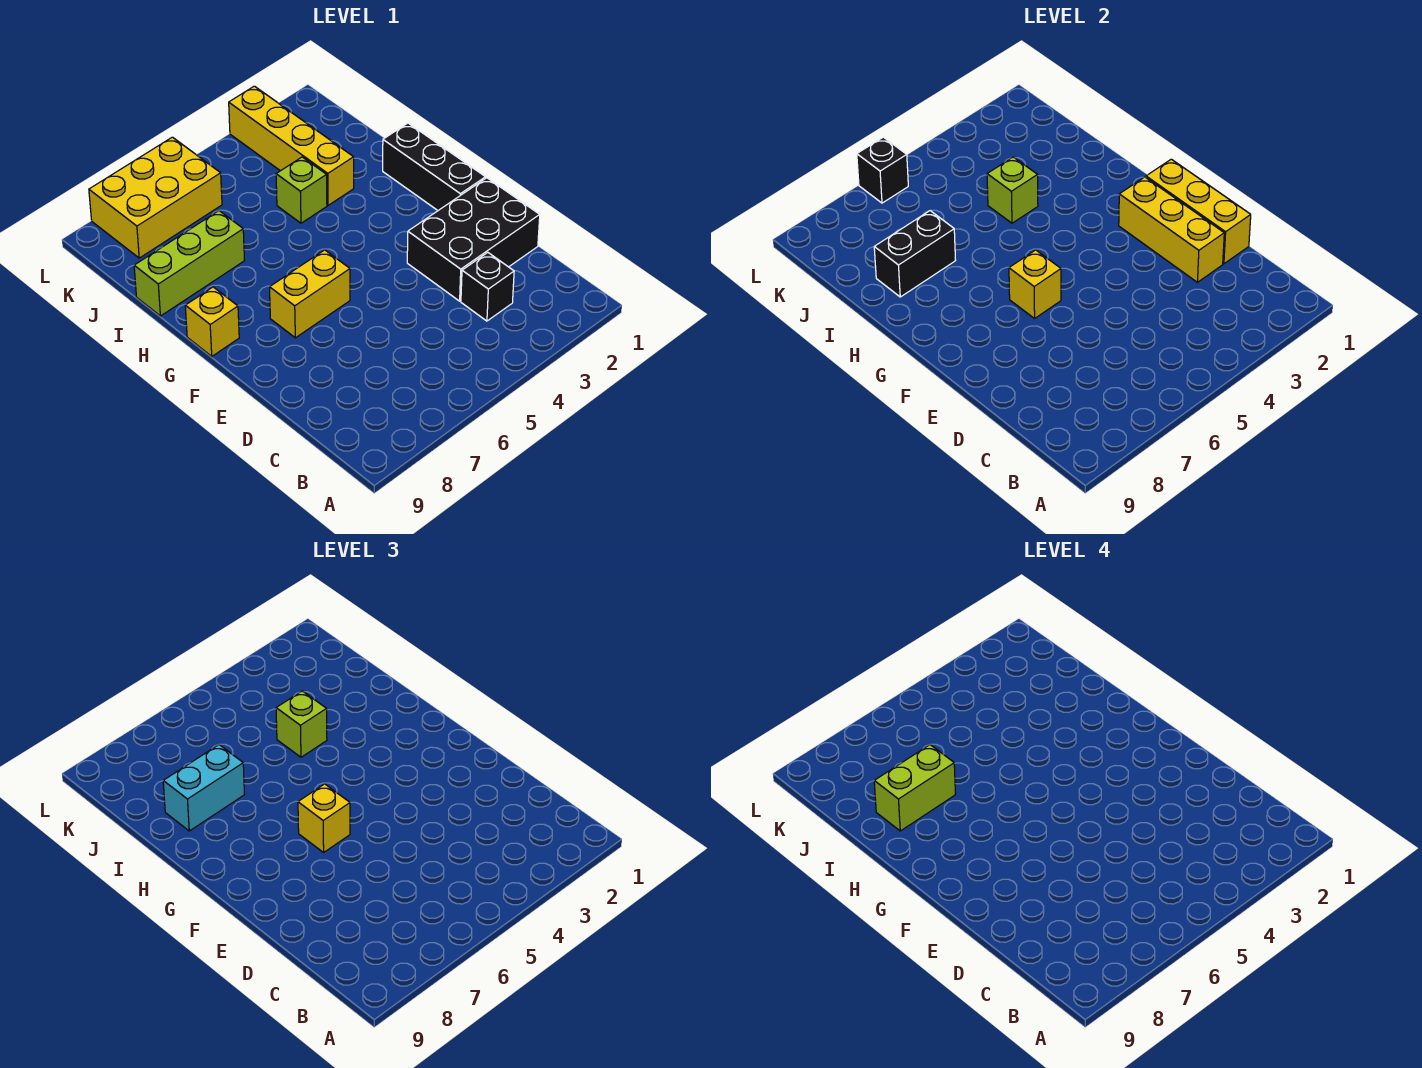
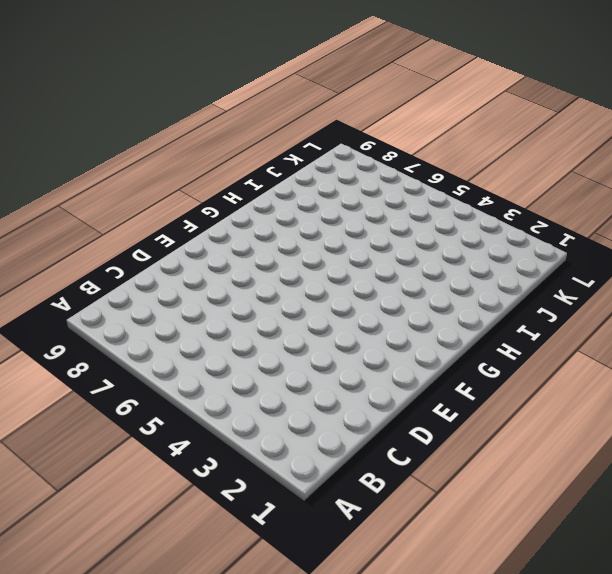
none -> black 1x1 brick [461,253,514,321]
none -> black 2x3 brick [407,178,540,301]
none -> black 1x3 brick [383,123,486,210]

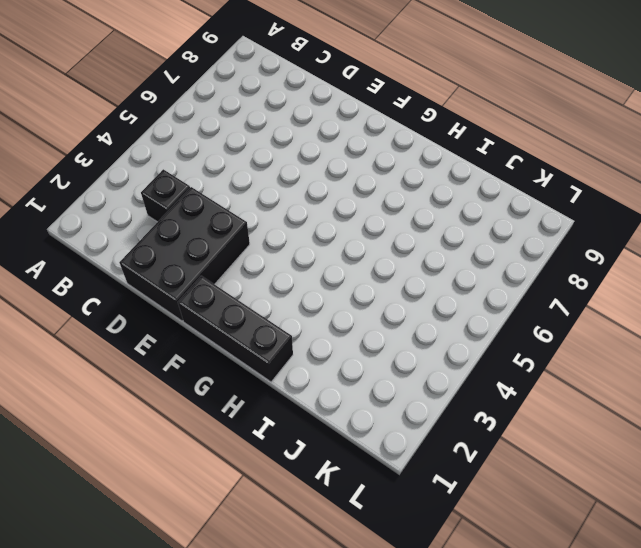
none -> yellow 1x2 brick [270,250,350,338]
none -> yellow 1x1 brick [185,287,239,356]
none -> yellow 1x4 brick [229,86,354,205]

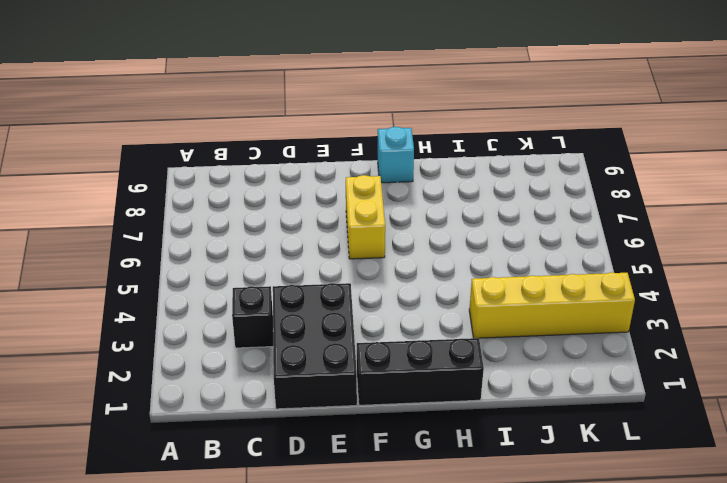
cyan 1x1 brick [378,127,414,183] -> yellow 1x1 brick [185,287,239,356]
none -> lime 1x1 brick [276,157,327,223]
none -> lime 1x3 brick [134,211,245,316]
none -> yellow 2x3 brick [89,137,222,258]

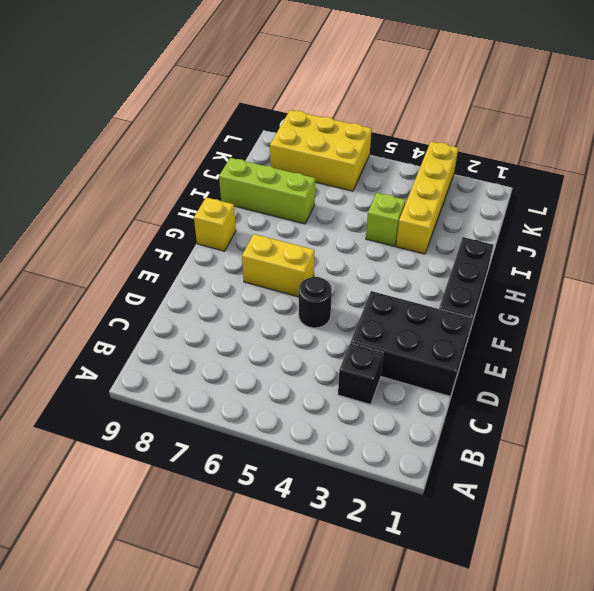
black 1x1 round brick [299,277,332,328] -> none
none -> yellow 1x3 brick [1146,159,1251,264]
none -> yellow 1x3 brick [1119,177,1224,282]
none -> yellow 1x1 brick [1009,250,1061,318]

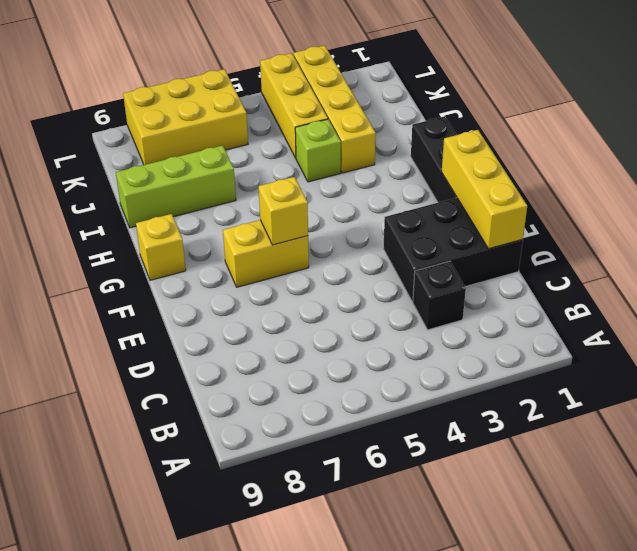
yellow 1x3 brick [260,53,328,158] -> yellow 1x3 brick moved to [1119,177,1224,282]
none -> lime 1x1 brick [987,157,1038,223]
none -> black 1x2 brick [874,211,956,297]
none -> black 1x1 brick [857,137,908,203]

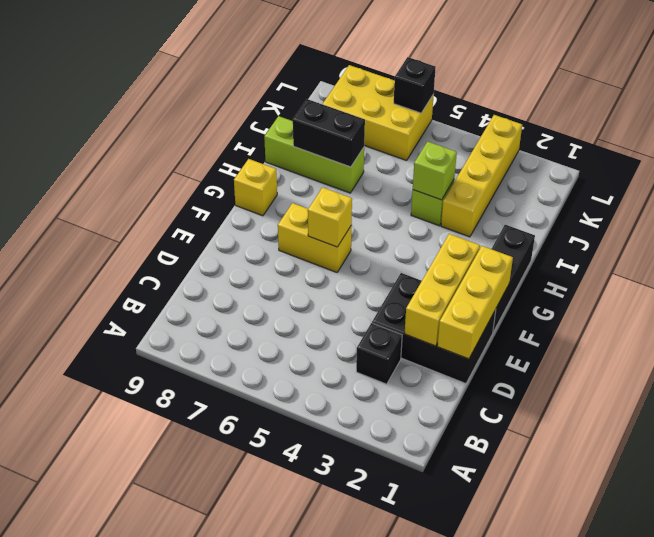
none -> yellow 1x1 brick [298,784,350,852]
none -> lime 1x1 brick [276,691,327,757]
none -> cyan 1x2 brick [163,745,245,831]

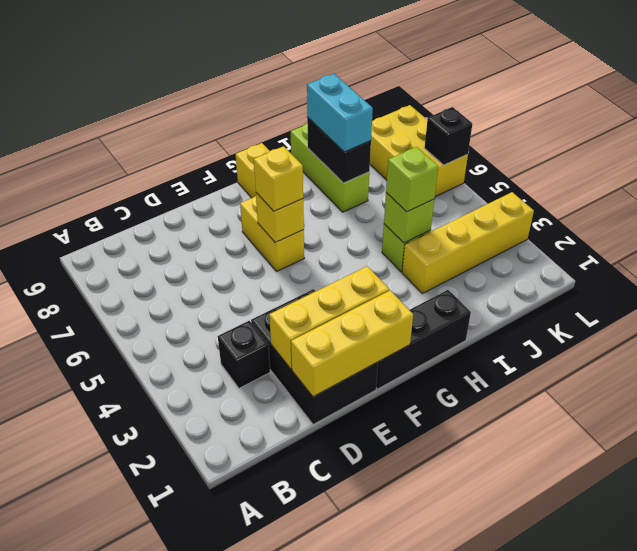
none -> lime 1x2 brick [874,745,956,831]

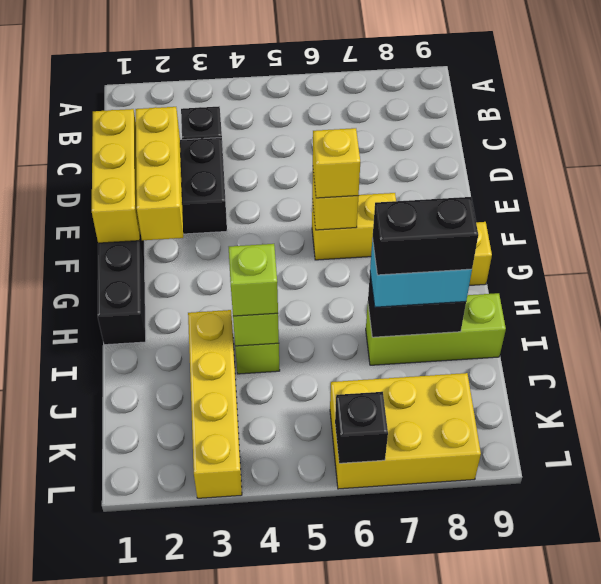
black 1x2 brick [373,197,478,275] -> lime 1x2 brick [874,745,956,831]

